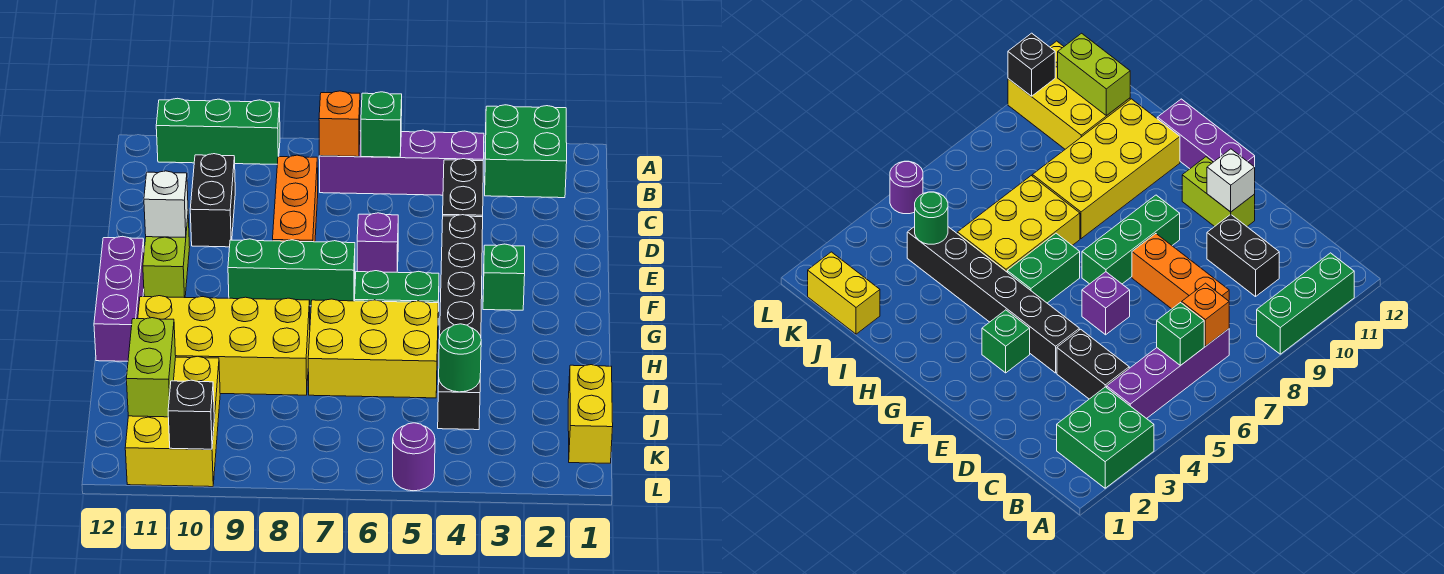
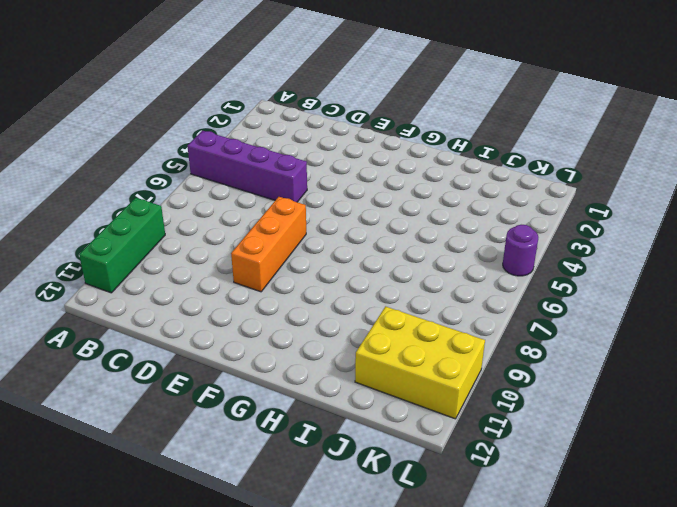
purple 1x4 brick [188,131,307,202] -> purple 1x4 brick turned to [319,130,484,195]
orange 1x3 brick [231,197,306,292] -> orange 1x3 brick turned to [273,155,318,242]
none -> green 2x2 brick [485,105,567,198]
none -> black 1x2 brick [443,159,483,217]
none -> black 1x2 brick [190,154,235,247]

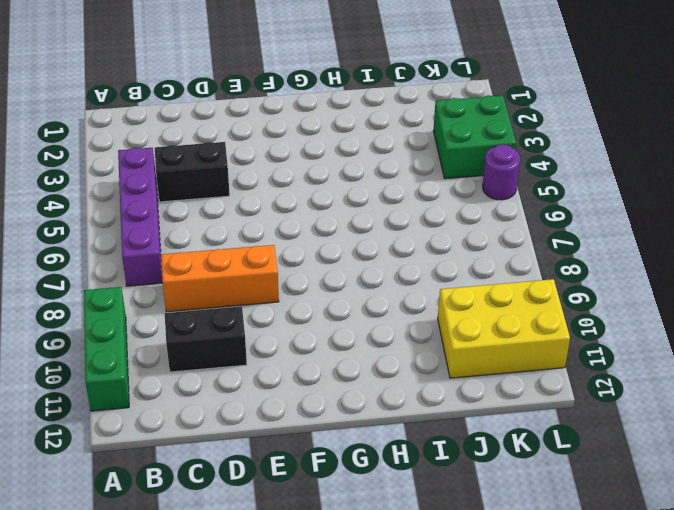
green 2x2 brick [433,95,516,179] -> green 2x2 brick moved to [485,105,567,198]
none -> black 1x6 brick [438,215,483,430]
none -> purple 1x1 brick [357,213,398,272]
none -> lime 1x2 brick [143,219,190,298]

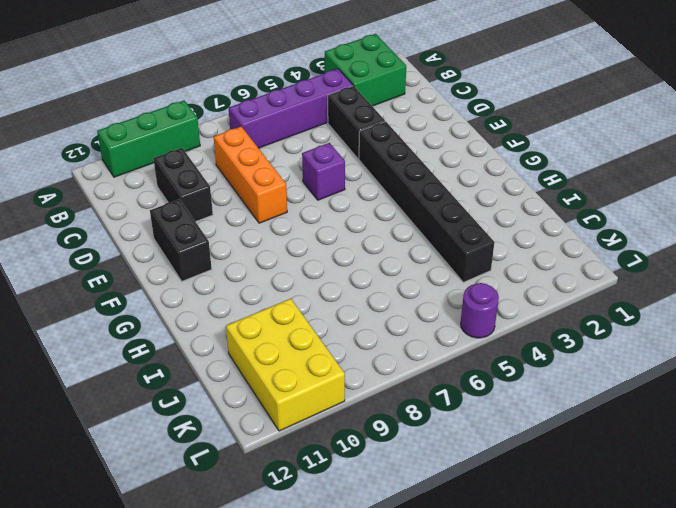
black 1x2 brick [150,199,212,281] -> lime 1x2 brick [143,219,190,298]
none -> green 1x1 brick [483,244,525,310]
none -> green 1x3 brick [228,239,355,306]
none -> purple 1x3 brick [94,236,144,361]

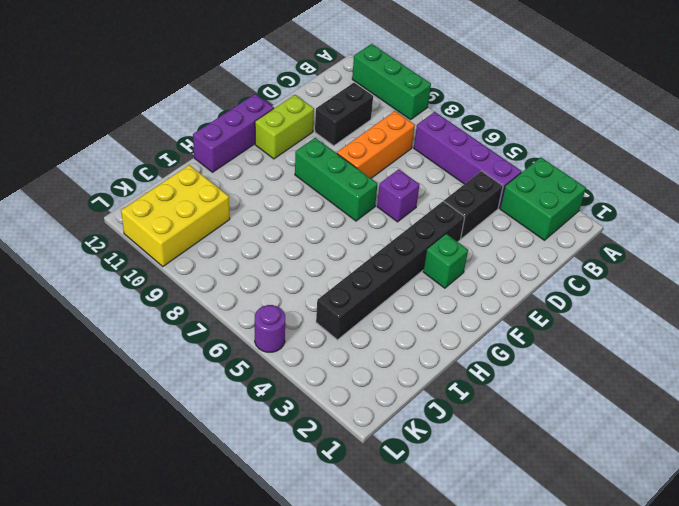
none -> green 1x2 brick [355,271,439,311]
none -> yellow 2x3 brick [308,299,438,398]
none -> yellow 2x4 brick [138,296,310,395]

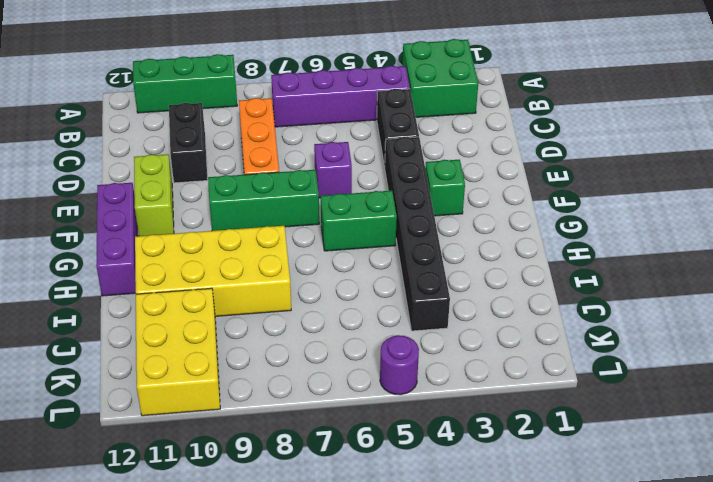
none -> yellow 2x3 brick [308,299,438,398]
none -> yellow 1x2 brick [568,365,613,463]
none -> green 1x1 brick [361,92,402,157]

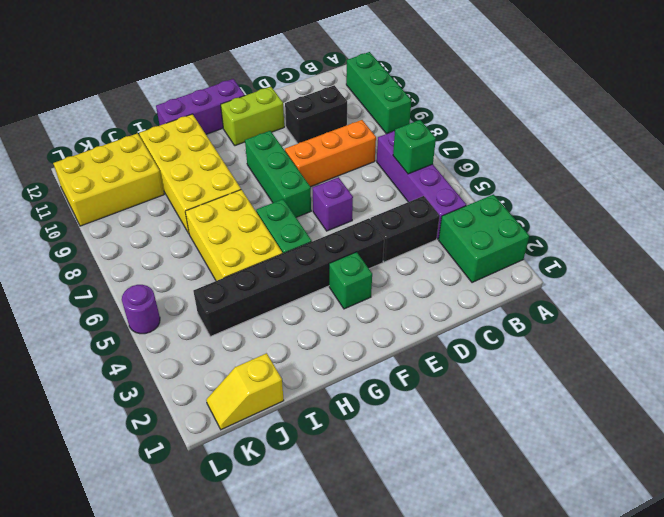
yellow 1x2 slope [206,353,284,430] -> yellow 1x2 brick [568,365,613,463]
none -> orange 1x1 brick [319,91,360,157]
none -> white 1x1 brick [144,171,188,238]
none -> green 1x1 round brick [439,324,481,392]

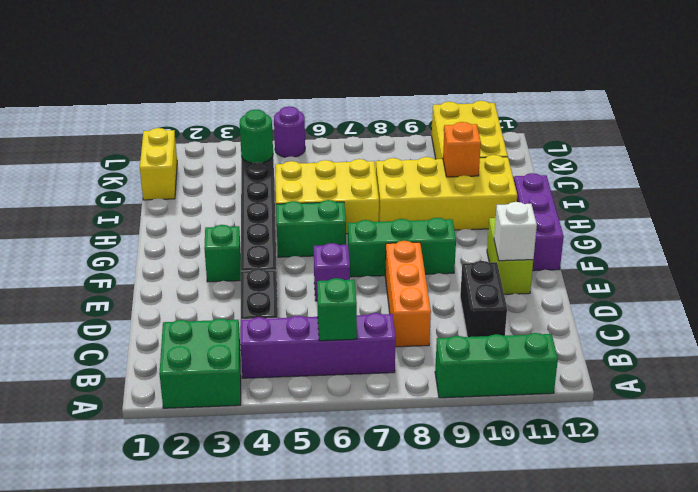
orange 1x1 brick [443,122,481,177] -> orange 1x1 brick moved to [319,91,360,157]
none -> lime 1x2 brick [127,318,176,417]
none -> black 1x1 brick [168,380,214,449]

